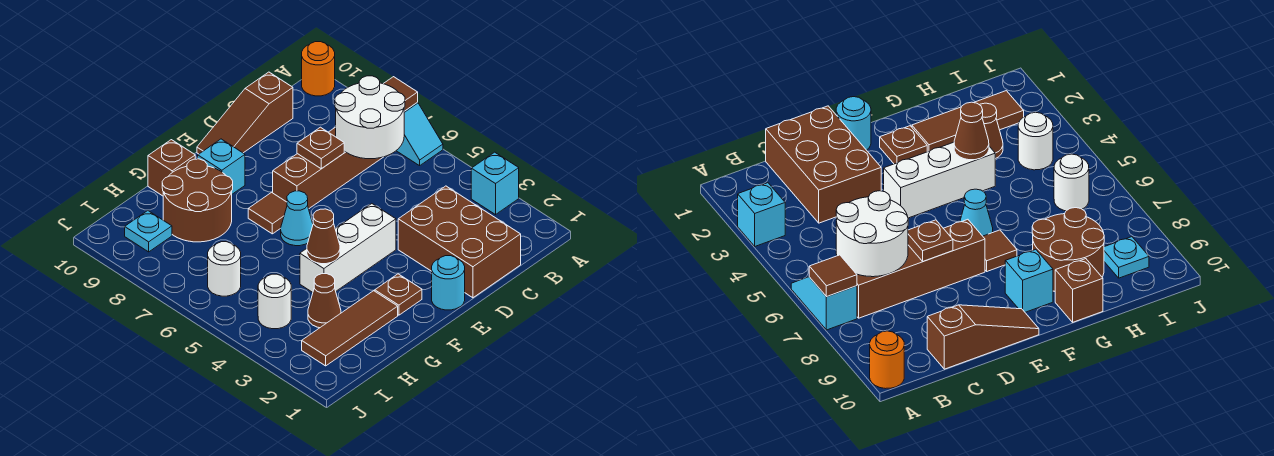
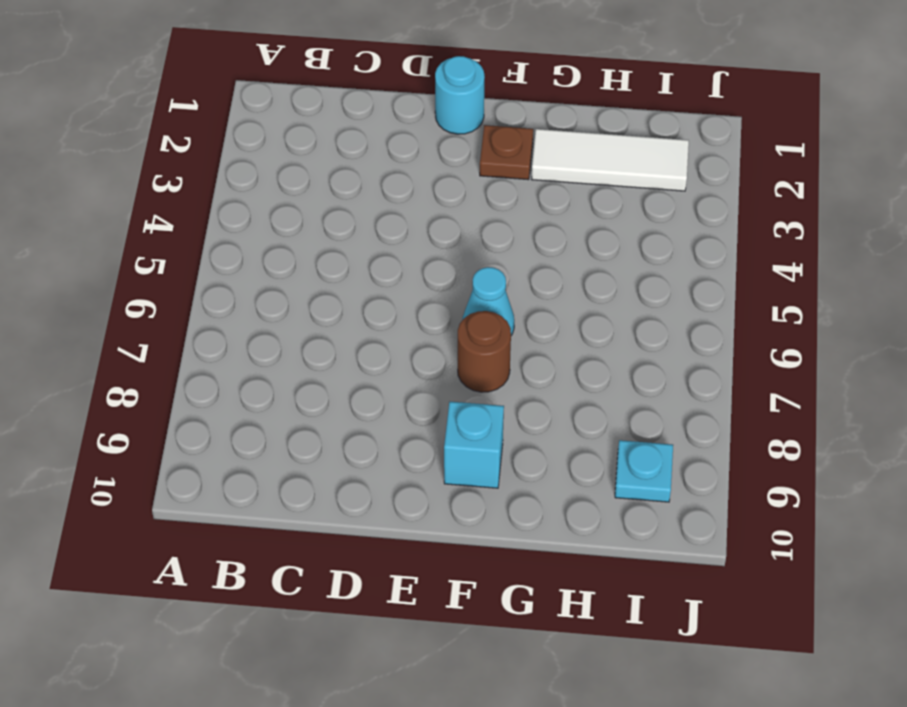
brown 1x1 round brick [458,311,511,392] -> brown 1x1 tile [248,192,287,234]
white 1x3 tile [532,129,689,191] -> brown 1x3 tile [302,291,398,366]
none -> cyan 1x1 brick [471,152,519,215]
none -> cyan 1x2 slope [396,102,443,166]
none -> orange 1x1 round brick [302,42,335,96]

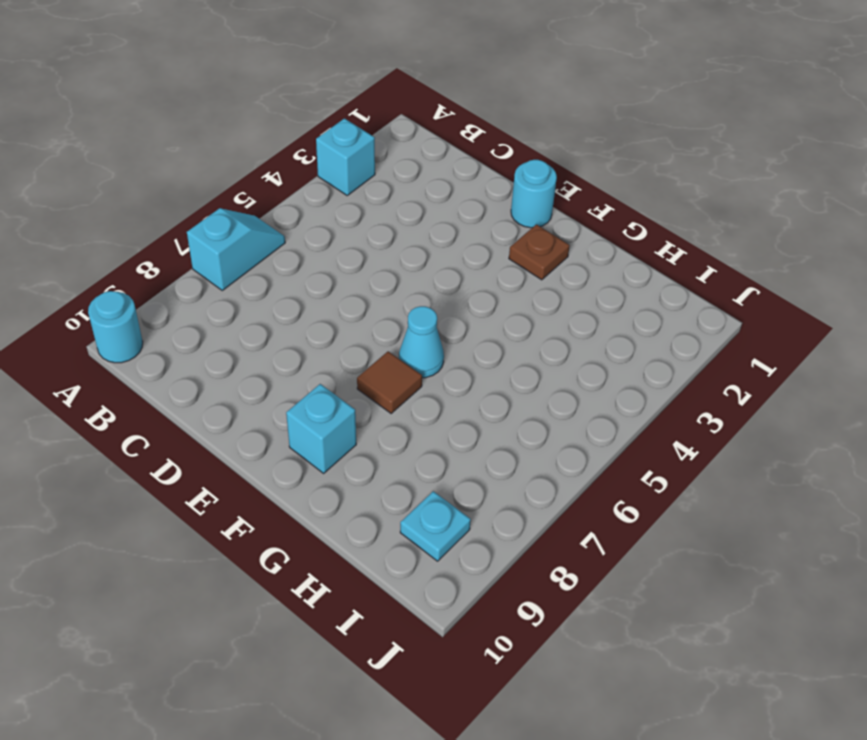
cyan 1x1 round brick [88,291,143,363] -> orange 1x1 round brick [302,42,335,96]
none -> brown 1x4 brick [273,127,383,209]
none -> brown 2x3 brick [398,186,521,298]
none -> brown 1x3 slope [197,72,293,154]

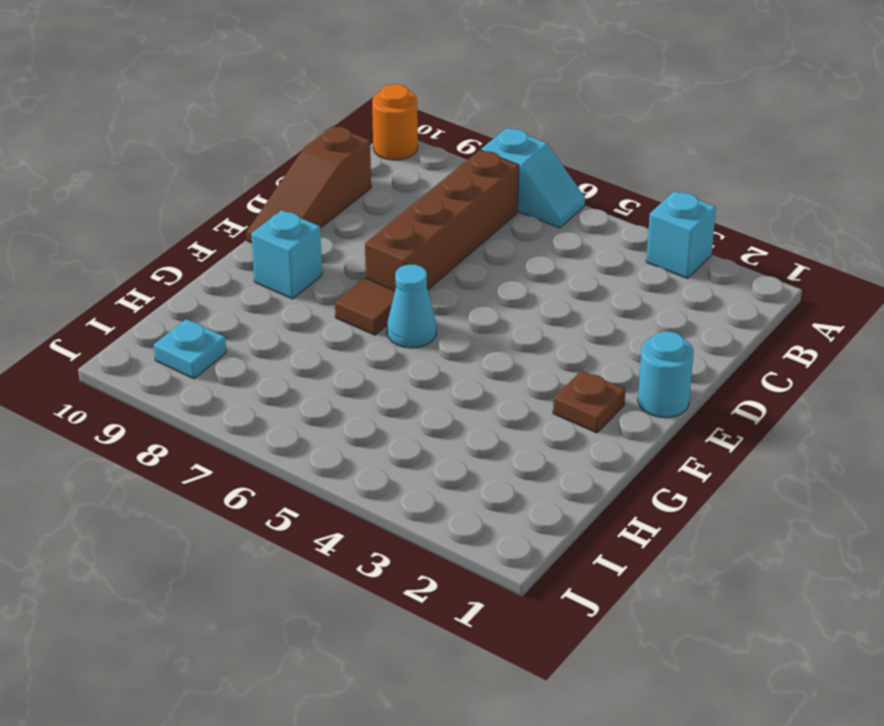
none -> brown 2x3 brick [398,186,521,298]
none -> white 1x3 brick [300,204,396,292]
none -> brown 1x3 tile [302,291,398,366]

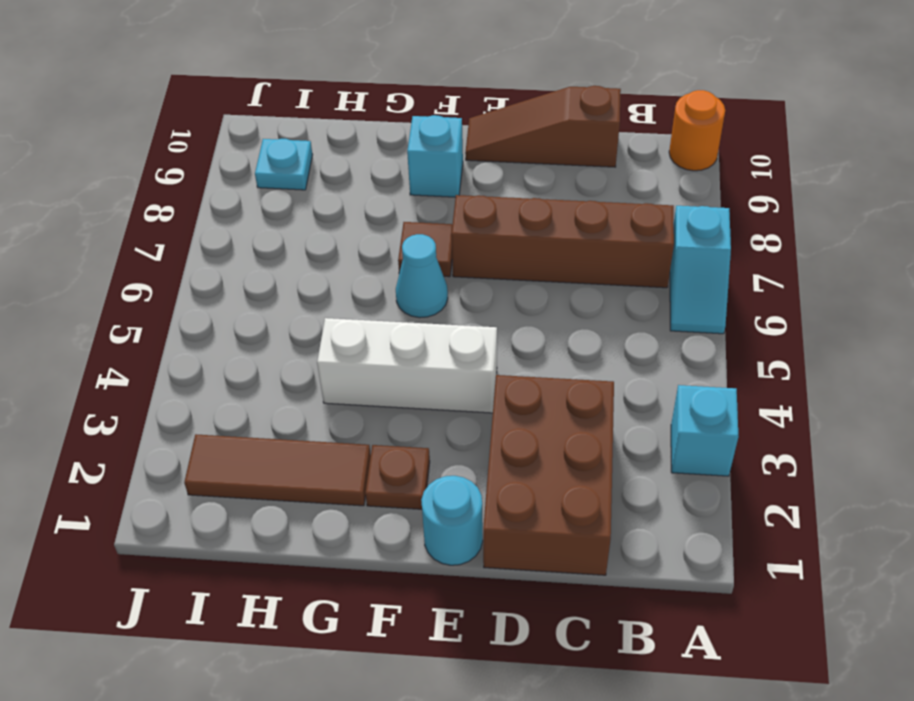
none -> brown 2x2 round brick [162,159,233,242]
none -> brown 1x1 brick [148,140,195,196]
none -> brown 1x1 cone [308,274,341,328]

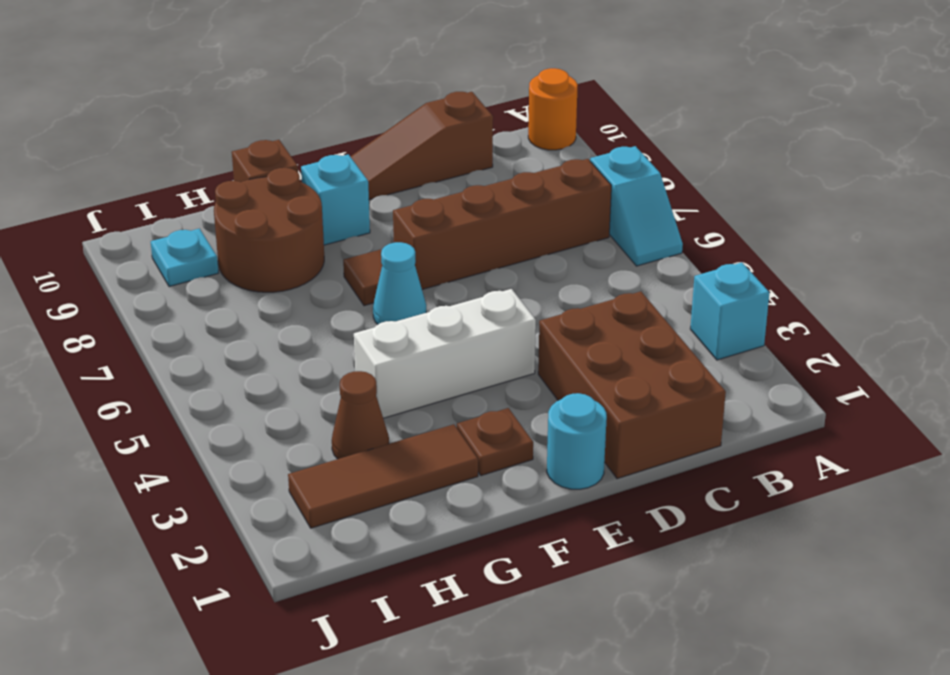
none -> white 1x1 round brick [258,274,291,329]
none -> white 1x1 round brick [208,242,241,296]
none -> brown 1x1 tile [383,77,418,111]

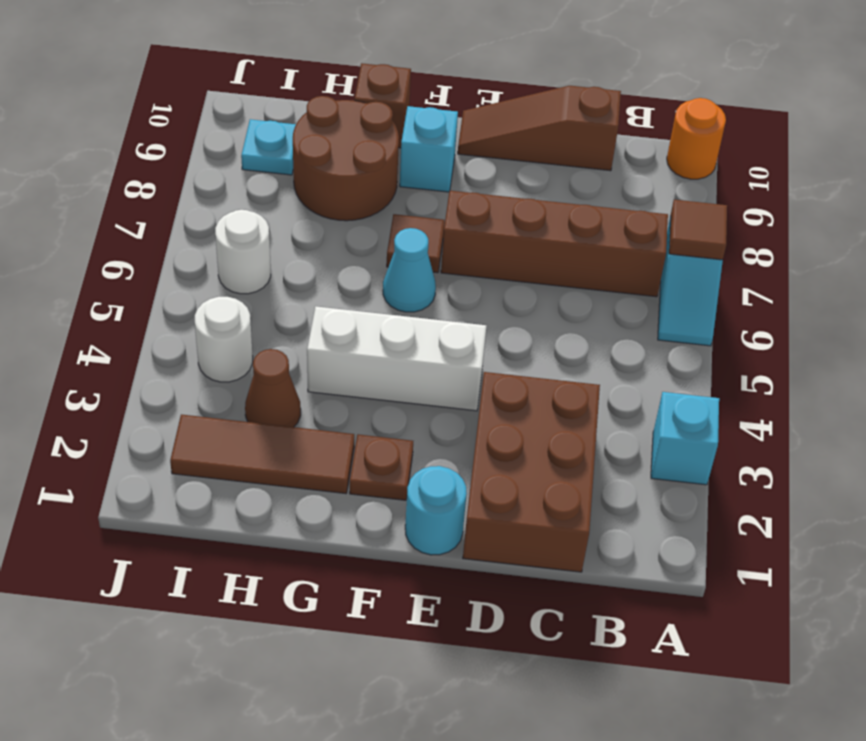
none -> white 2x2 round brick [335,76,405,159]
none -> brown 1x1 plate [297,127,344,169]
none -> brown 1x1 cone [307,209,340,264]

